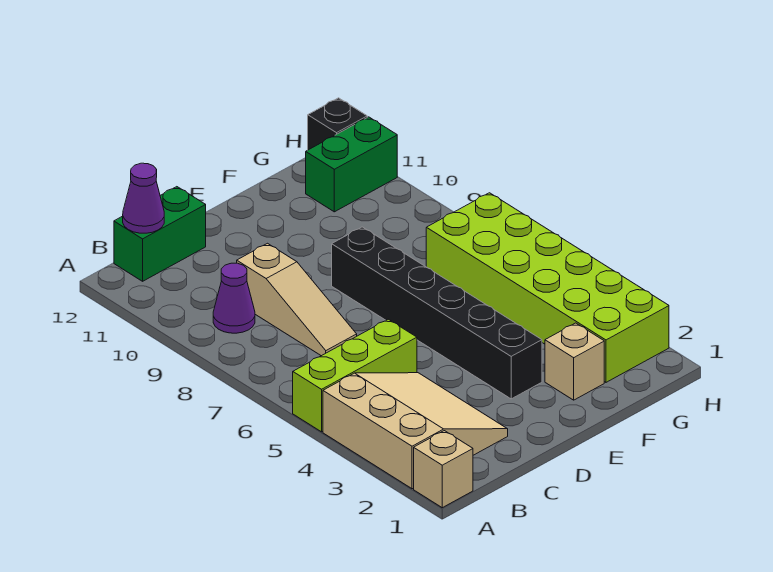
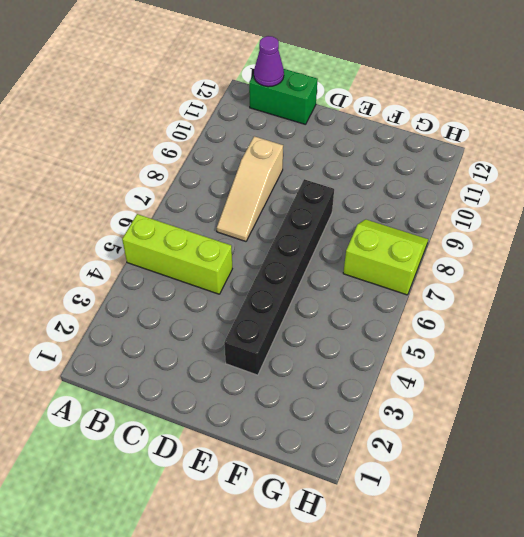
lime 2x2 slope [343,219,428,295] -> lime 2x6 brick [426,193,669,382]
none -> tan 1x1 brick [414,431,473,508]
none -> tan 3x3 slope [323,373,508,489]
none -> purple 1x1 cone [213,263,255,333]

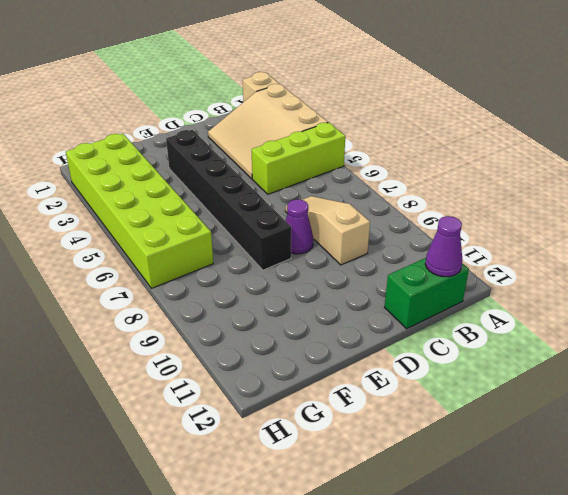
purple 1x1 cone [286,199,314,254] -> purple 1x1 cone moved to [213,263,255,333]
none -> tan 1x1 brick [545,323,604,400]
none -> green 1x2 brick [306,117,397,212]
none -> black 1x1 brick [308,98,367,150]

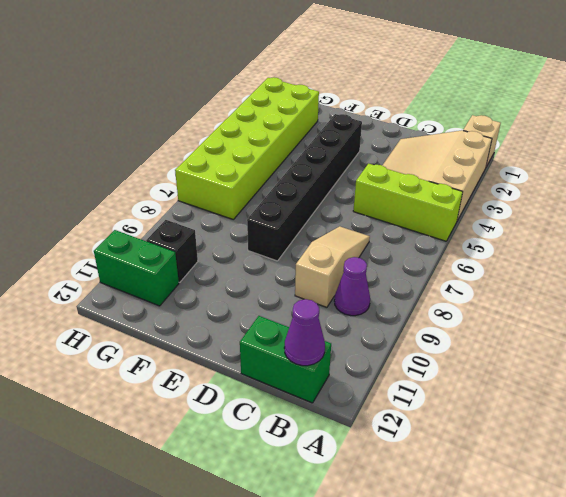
black 1x1 brick [146,220,198,282] -> black 1x1 brick moved to [308,98,367,150]
none -> tan 1x1 brick [545,323,604,400]

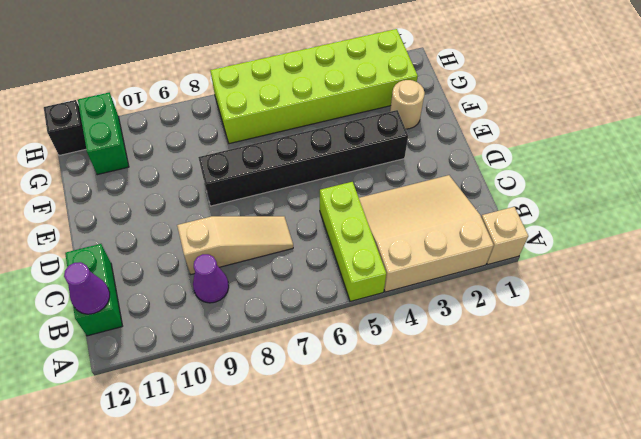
tan 1x1 round brick [390,80,425,129] -> tan 1x1 brick [545,323,604,400]

